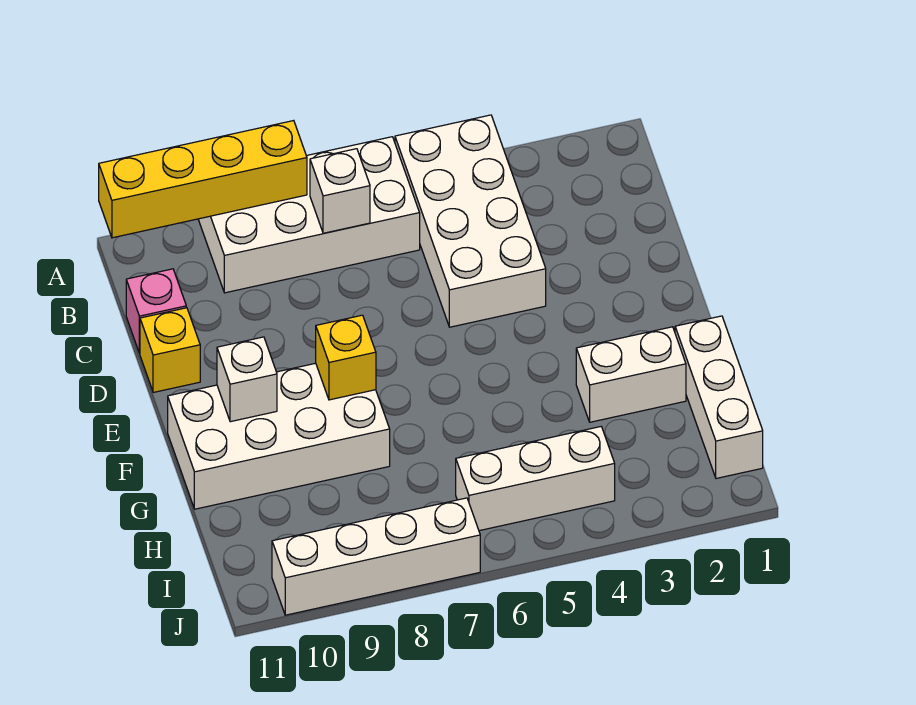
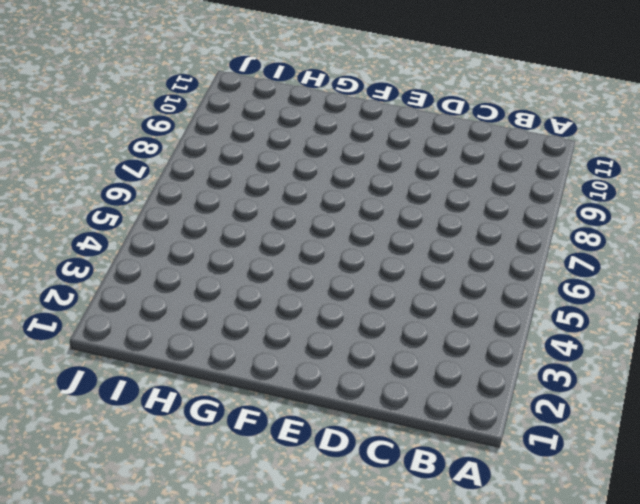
none -> white 2x4 brick [395,115,546,327]
none -> white 2x4 brick [198,137,420,293]
none -> pink 1x1 brick [126,269,186,353]

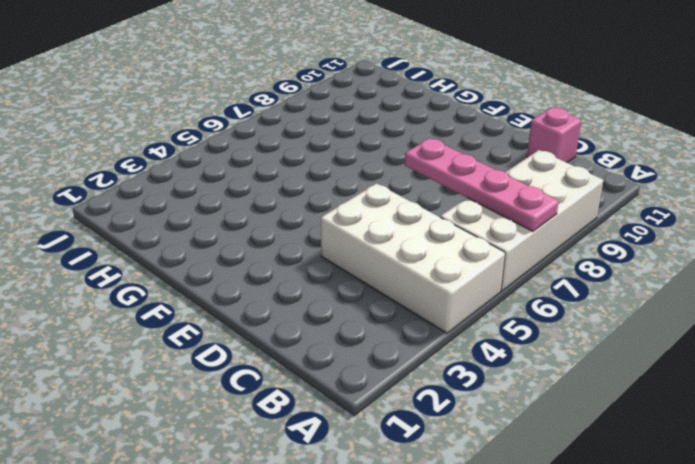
pink 1x4 plate [405,138,559,231] -> white 1x1 brick [310,149,370,233]
none -> yellow 1x1 brick [140,308,200,392]
none -> white 2x4 brick [168,363,390,509]
none -> white 1x3 brick [675,316,763,478]

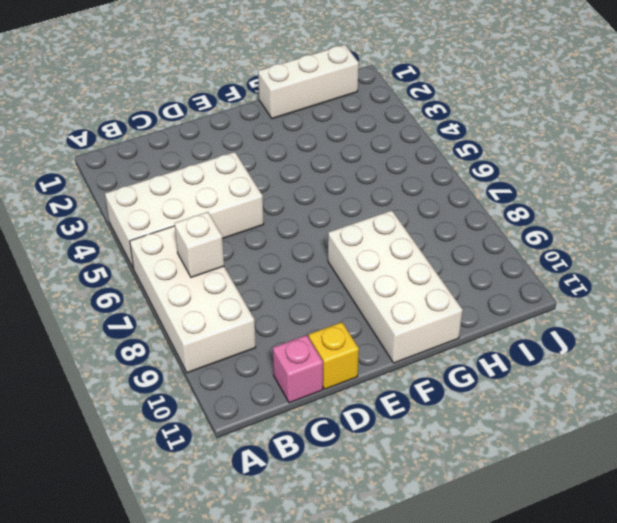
none -> white 1x2 brick [576,327,686,422]
none -> white 1x3 brick [456,427,615,531]
none -> white 1x4 brick [272,498,480,615]

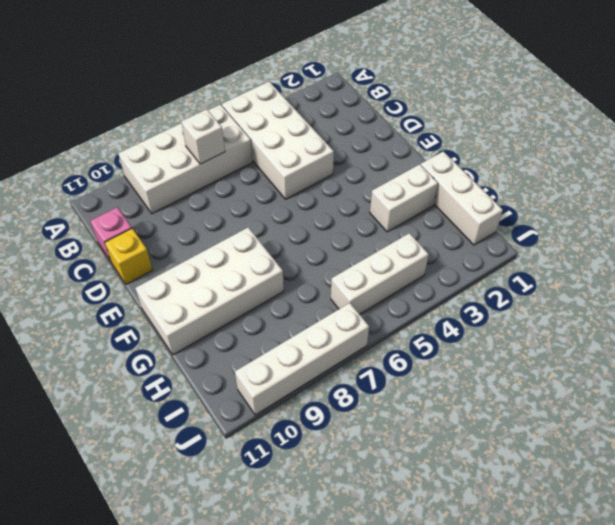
none -> yellow 1x4 brick [99,121,307,238]
none -> yellow 1x1 brick [316,315,376,400]
none -> white 1x1 brick [217,337,277,422]

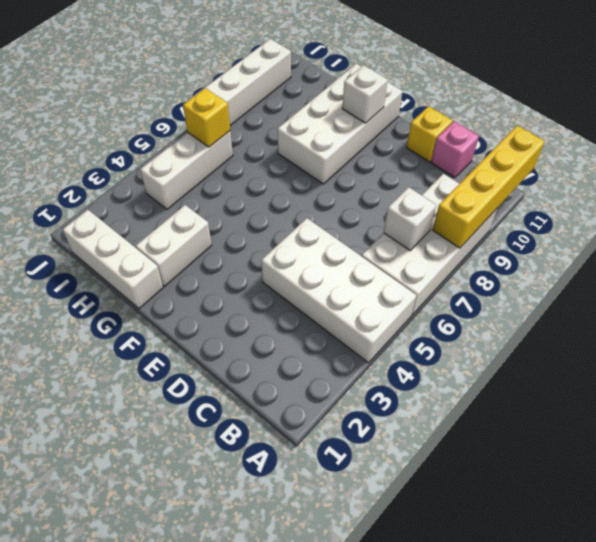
yellow 1x1 brick [183,88,230,147] -> yellow 1x1 brick moved to [316,315,376,400]

